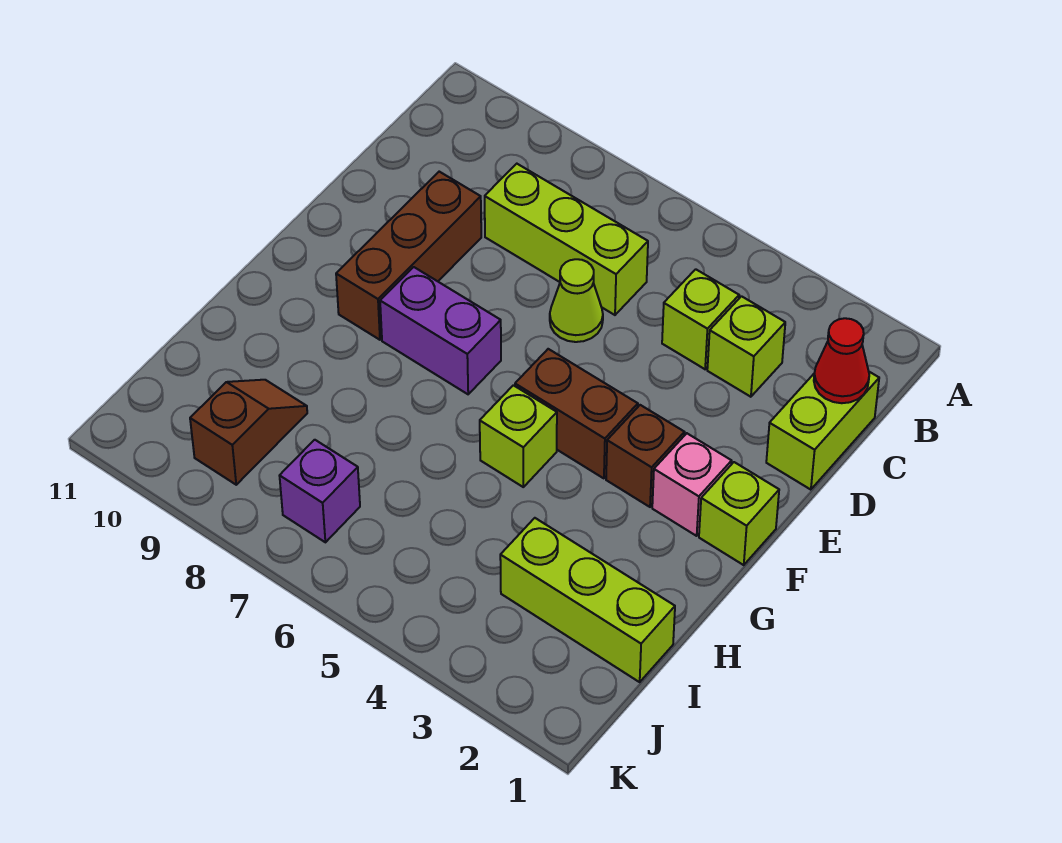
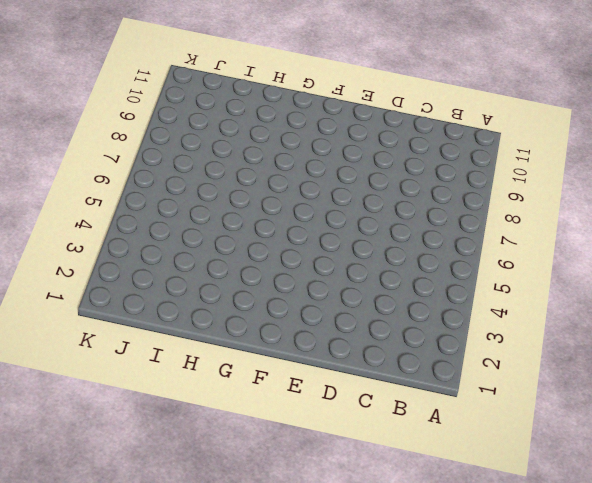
none -> lime 1x2 brick [766,372,879,490]
none -> lime 1x1 brick [707,296,785,397]
none -> lime 1x1 brick [662,269,739,369]

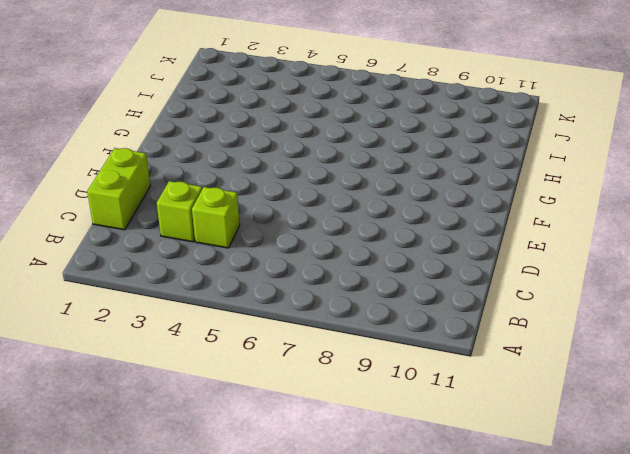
none -> lime 1x3 brick [485,164,648,315]
none -> lime 1x1 cone [550,259,603,342]
none -> brown 1x3 brick [336,172,481,340]

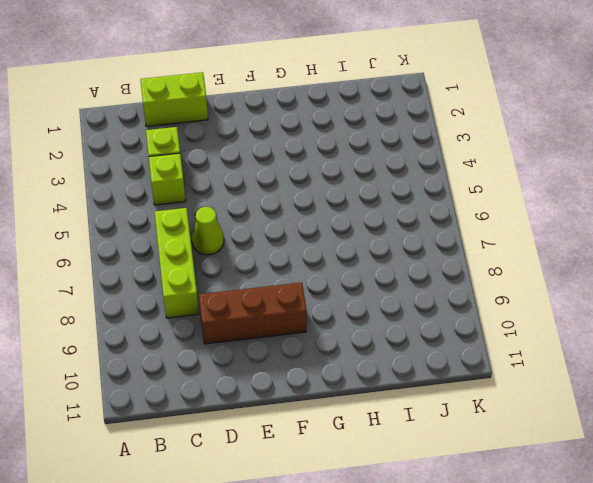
none -> lime 1x1 brick [699,462,779,565]
none -> pink 1x1 brick [652,433,732,536]
none -> brown 1x1 brick [606,405,685,507]

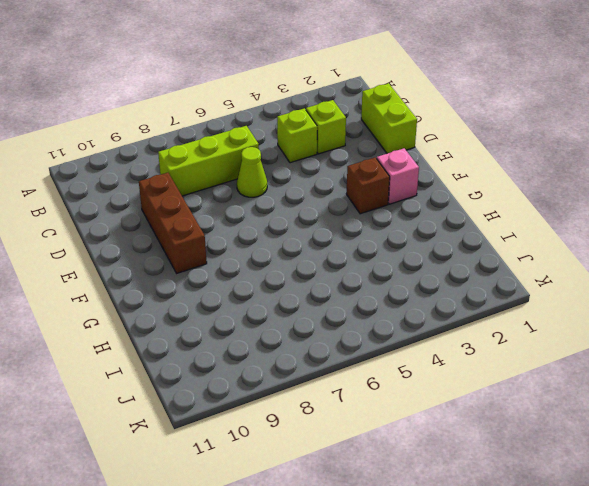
none -> lime 1x1 brick [699,462,779,565]
none -> brown 1x2 brick [515,349,638,478]
none -> purple 1x2 brick [380,267,501,394]

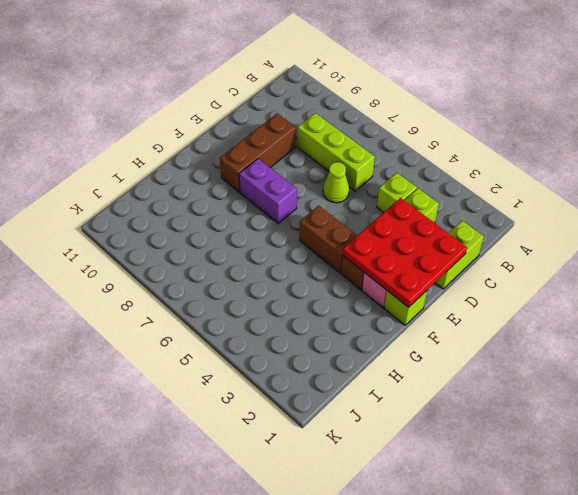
red 3x3 plate [342,198,467,307] -> none
none -> lime 1x1 brick [480,385,557,487]
none -> lime 1x3 brick [500,518,675,682]
none -> brown 1x2 slope [190,380,307,485]

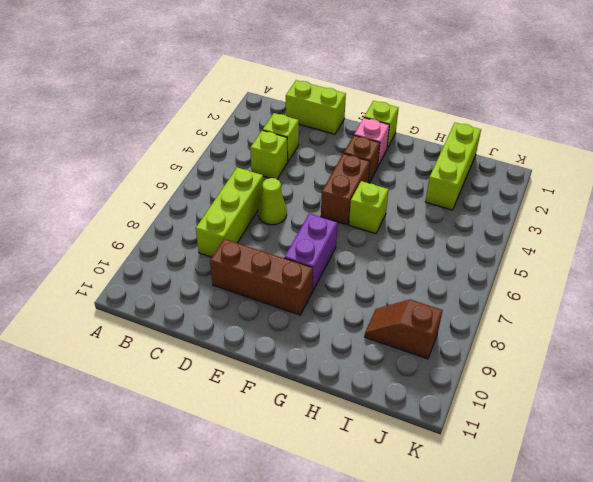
none -> purple 1x1 brick [280,440,360,542]
none -> red 1x1 cone [814,318,869,403]

